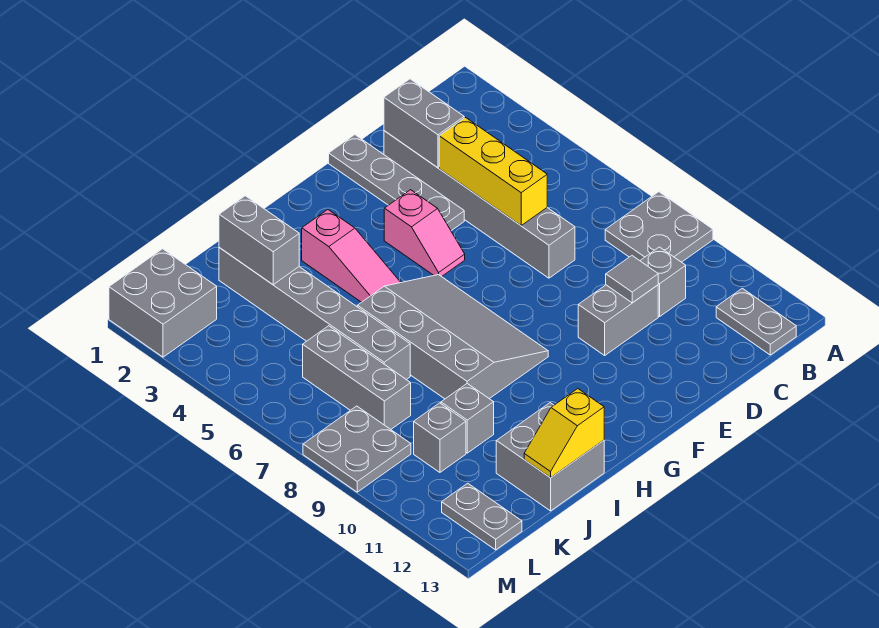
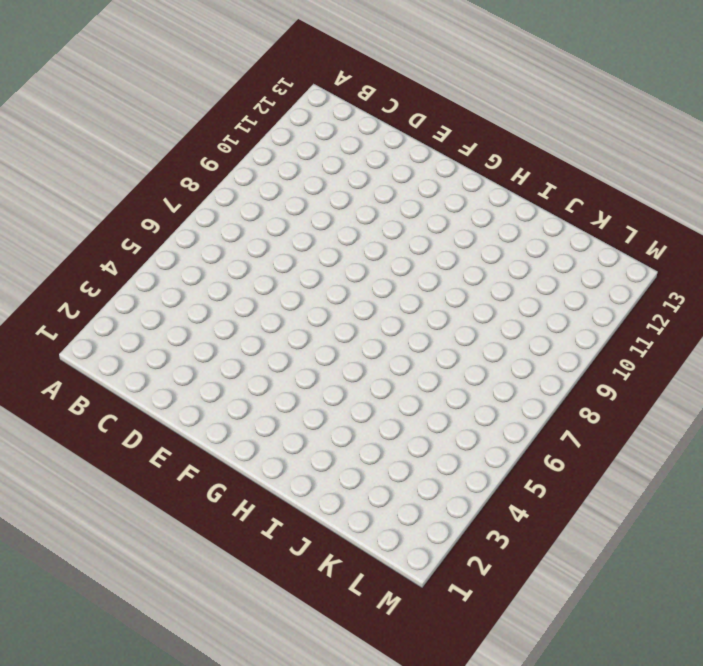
none -> grey 2x2 plate [605,192,713,262]
none -> grey 1x2 plate [716,288,796,355]
none -> grey 1x1 brick [640,247,686,316]

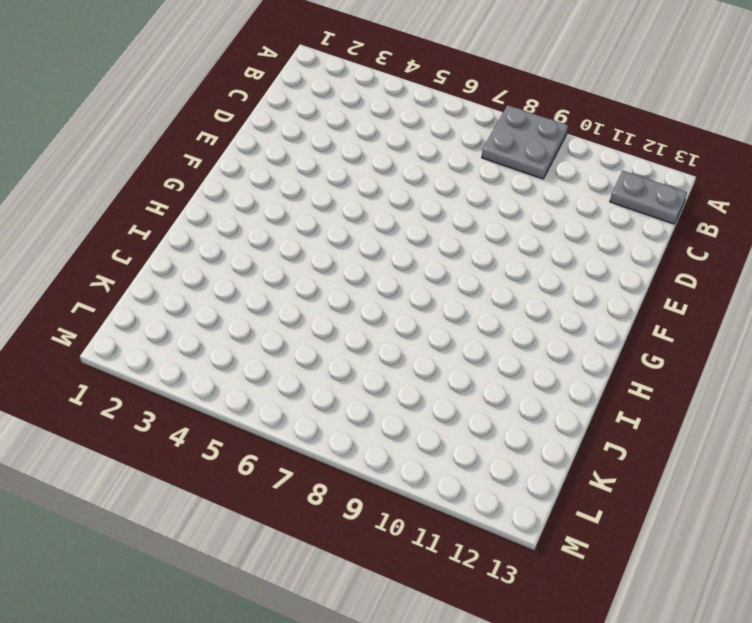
none -> grey 1x1 brick [640,247,686,316]
none -> grey 1x6 brick [384,131,575,278]
none -> grey 1x2 brick [578,285,658,355]

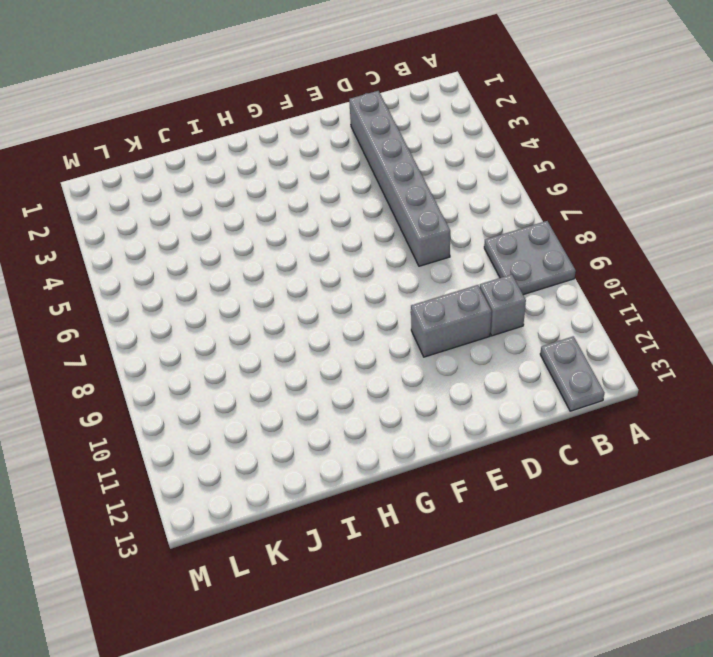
none -> grey 1x4 plate [329,135,464,231]
none -> pink 1x2 slope [384,190,465,277]
none -> grey 3x4 slope [358,275,548,399]

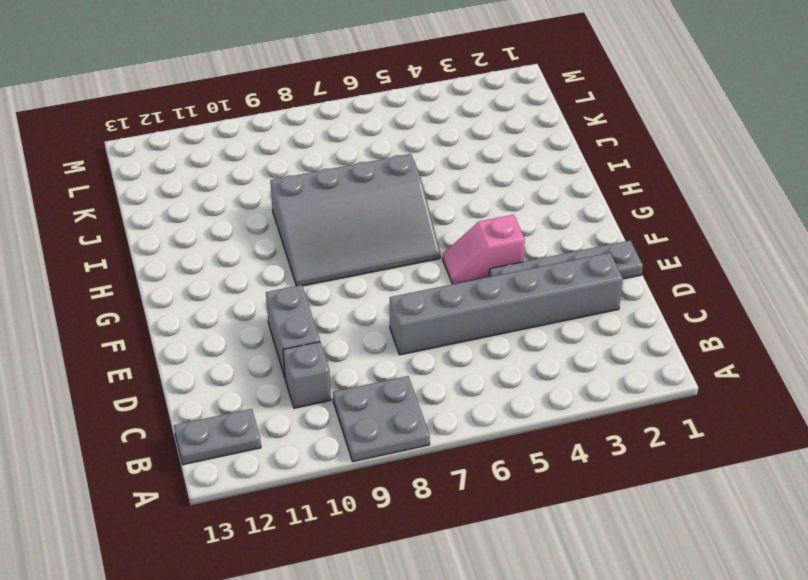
none -> pink 1x3 slope [302,210,401,302]
none -> grey 2x2 brick [496,403,604,511]
none -> grey 1x6 brick [219,248,410,380]

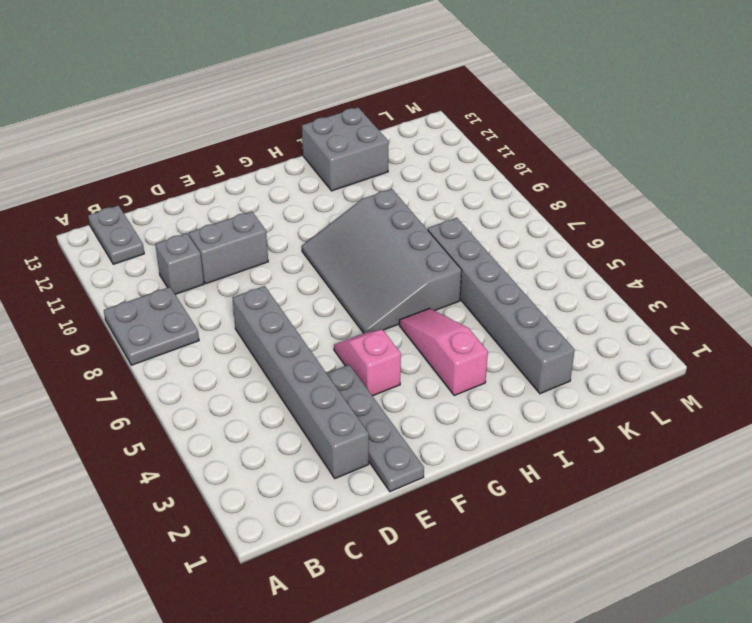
none -> grey 1x1 brick [441,384,494,453]
none -> grey 1x3 brick [303,326,411,429]
none -> grey 1x1 brick [414,403,466,472]

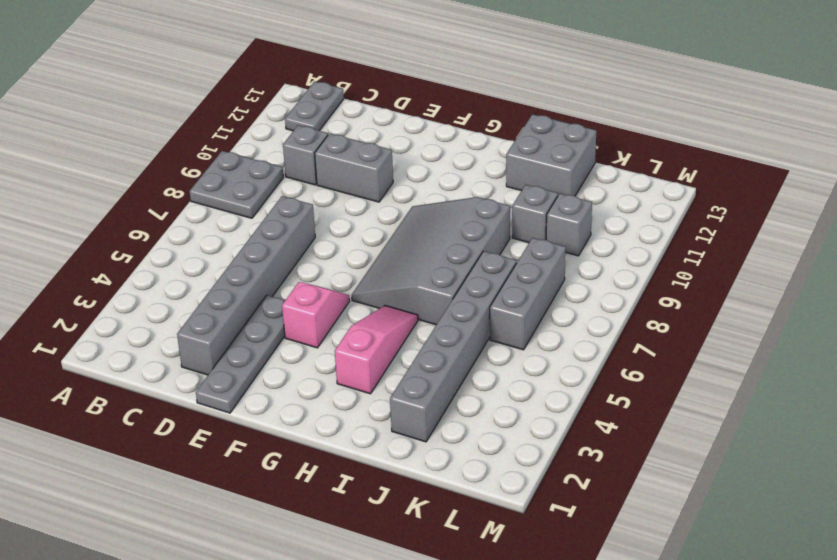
none -> grey 2x2 brick [109,249,217,357]
none -> grey 2x2 plate [303,406,411,492]
none -> grey 1x2 plate [442,483,522,550]

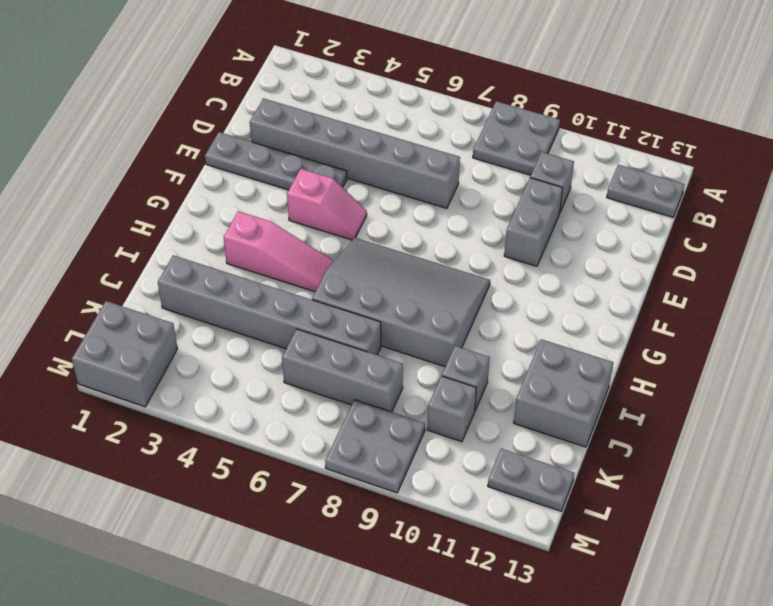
none -> grey 1x2 brick [384,79,464,168]
none -> yellow 1x3 brick [439,118,547,225]
none -> grey 1x1 tile [606,256,658,303]

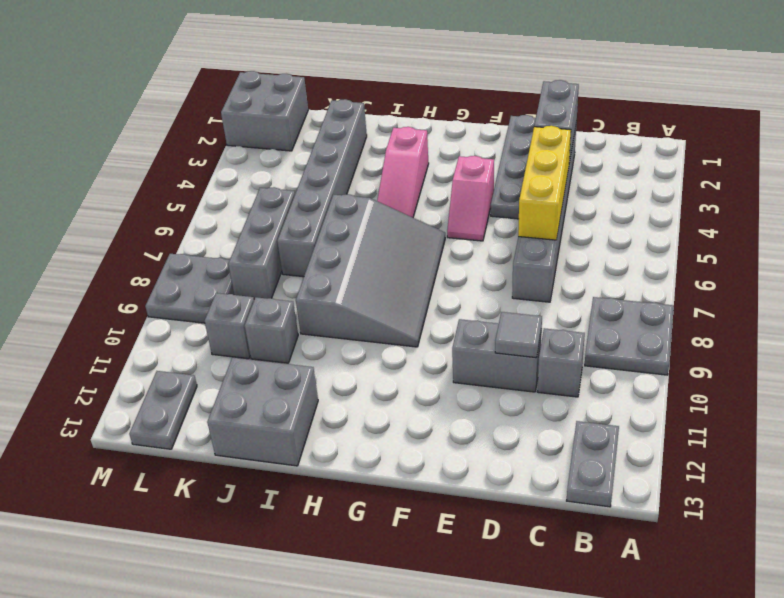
none -> yellow 1x2 slope [524,389,604,478]
none -> grey 1x2 brick [219,196,299,284]

